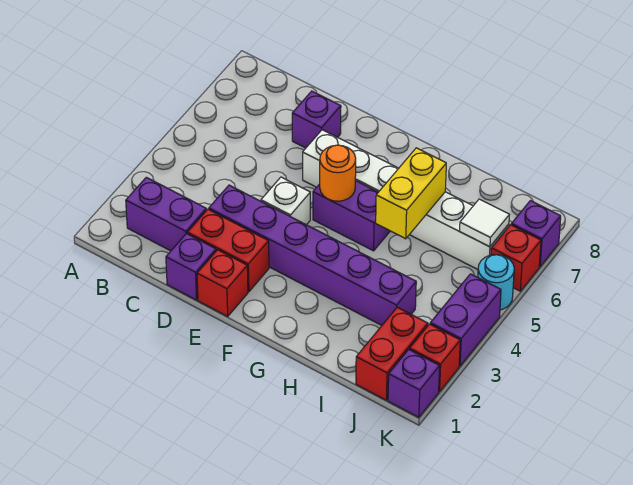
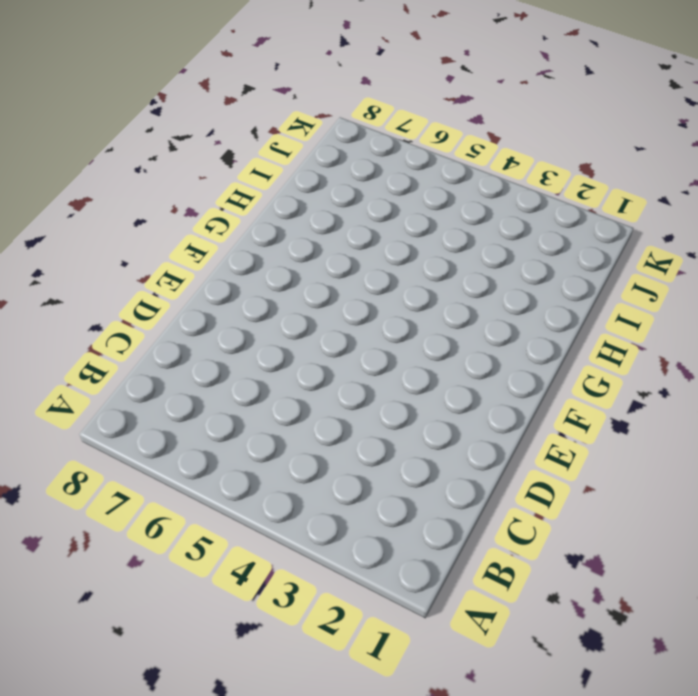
none -> purple 1x2 brick [126,177,206,251]
none -> purple 1x1 brick [166,234,216,300]
none -> red 1x2 brick [187,209,269,292]

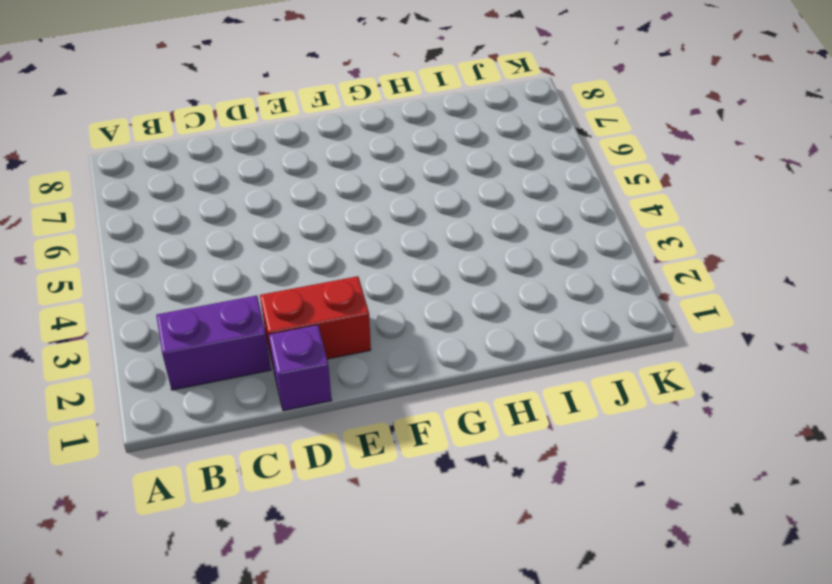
none -> purple 1x6 brick [209,185,416,325]
none -> purple 1x1 brick [292,91,341,148]
none -> red 1x1 brick [197,250,248,316]

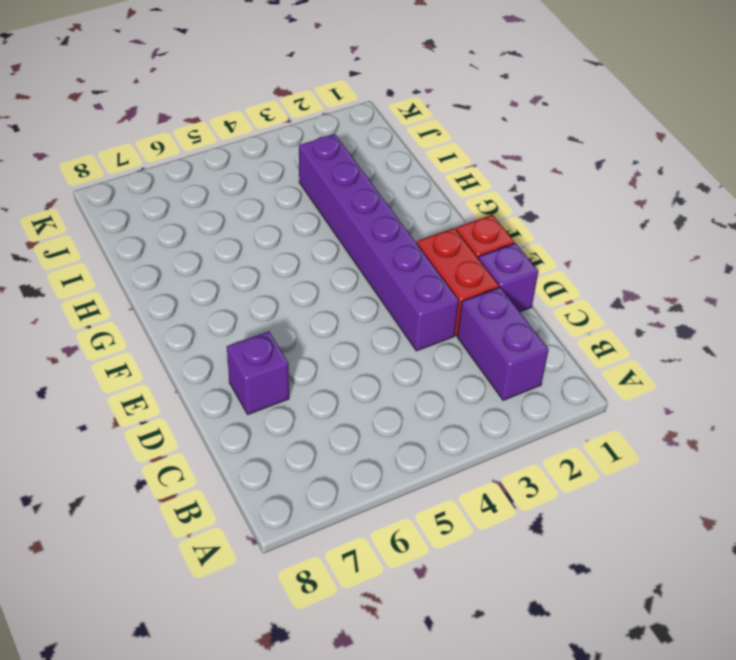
none -> white 1x1 brick [261,177,310,225]
none -> white 1x6 brick [303,130,509,269]
none -> purple 1x2 brick [313,181,390,251]

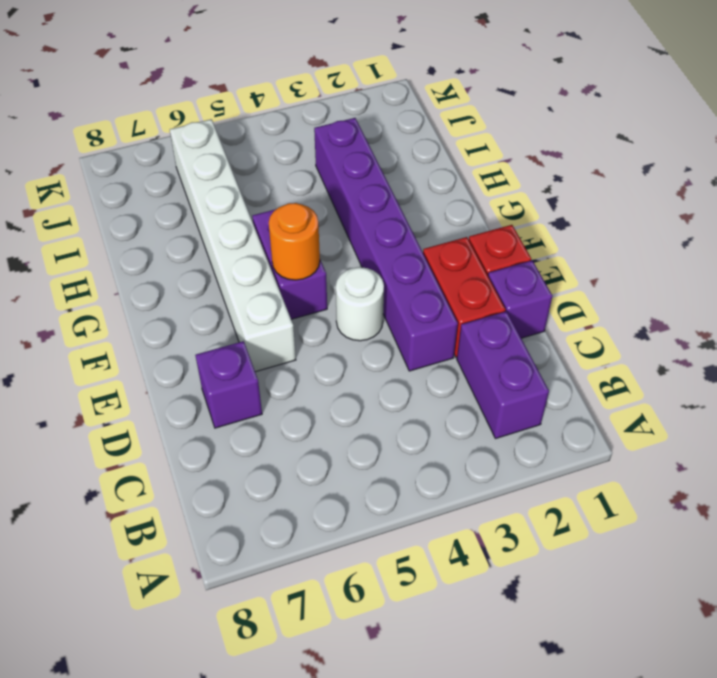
white 1x1 round brick [336,267,384,341] -> white 1x1 brick [261,177,310,225]
none -> red 1x2 brick [356,307,428,400]
none -> purple 1x1 brick [388,350,440,417]
none -> red 1x1 brick [410,324,460,392]

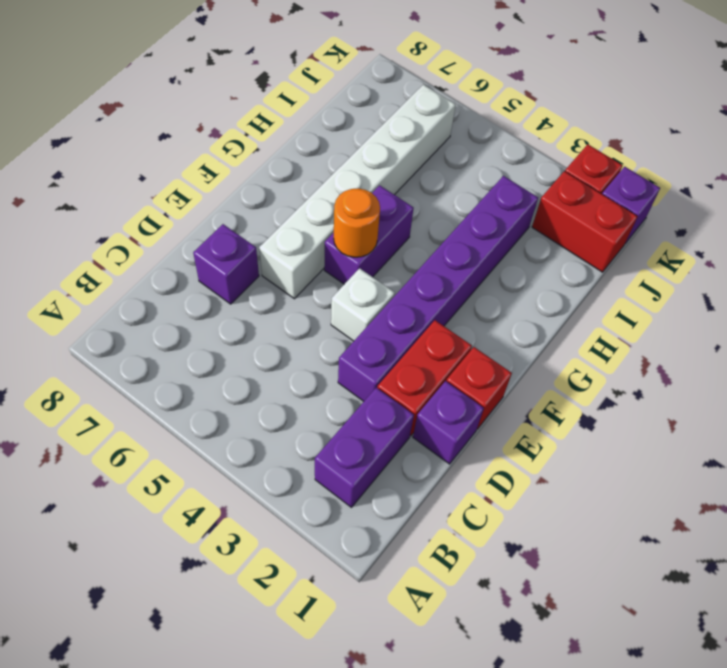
none -> purple 1x2 brick [430,274,501,366]
none -> cyan 1x1 round brick [478,255,514,310]
none -> red 1x1 brick [491,225,541,291]

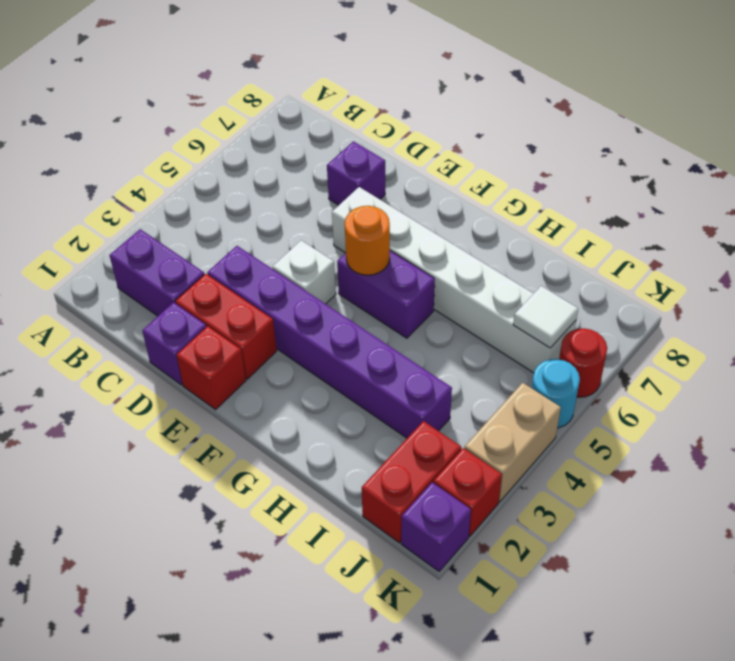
tan 1x2 brick [465,383,561,502] -> purple 1x2 brick [430,274,501,366]
red 1x1 round brick [559,328,607,397] -> red 1x1 brick [491,225,541,291]
none -> purple 1x1 brick [511,201,561,267]
none -> yellow 1x2 brick [376,148,446,239]

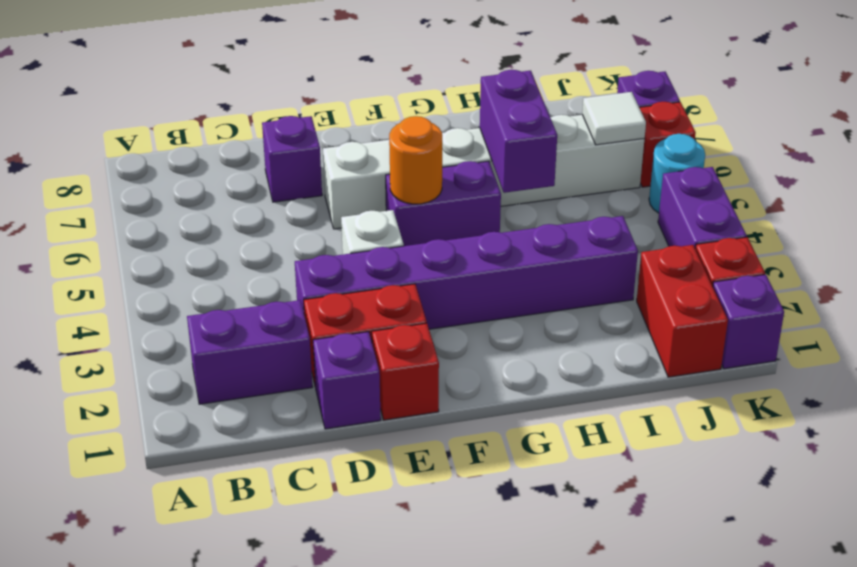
purple 1x2 brick [480,70,557,193] -> yellow 1x2 brick [376,148,446,239]

